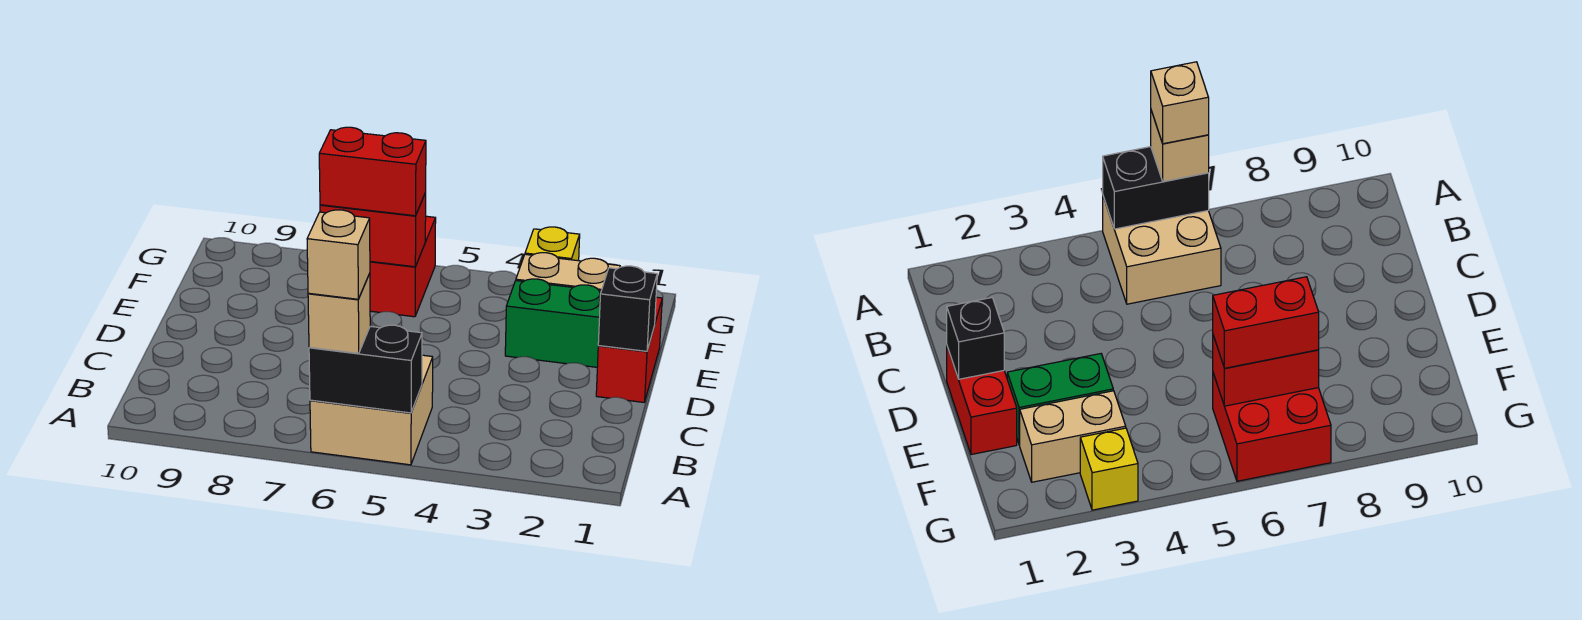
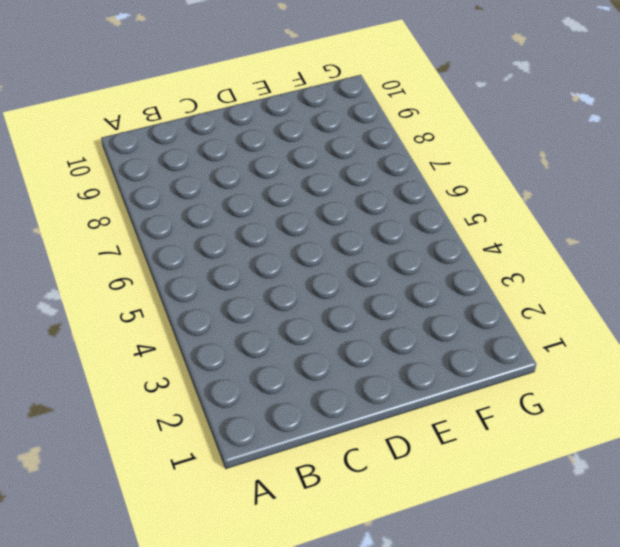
none -> tan 2x2 brick [310,355,433,465]
none -> red 1x2 brick [596,297,662,402]
none -> green 1x2 brick [505,279,601,367]

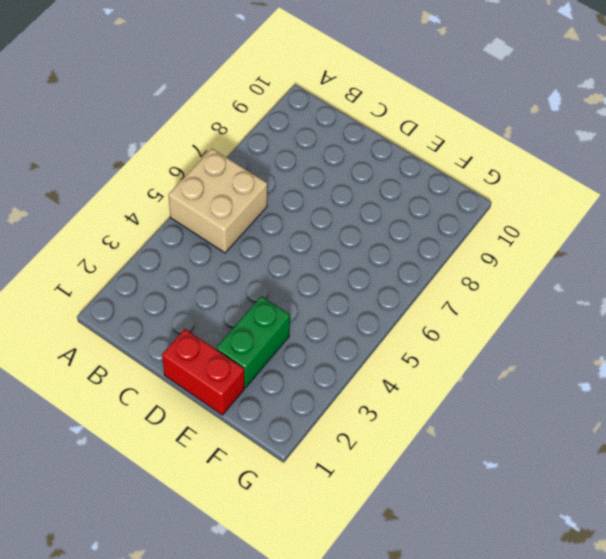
none -> tan 1x2 brick [516,253,620,291]
none -> red 2x2 brick [370,216,436,317]
none -> yellow 1x1 brick [525,227,580,261]

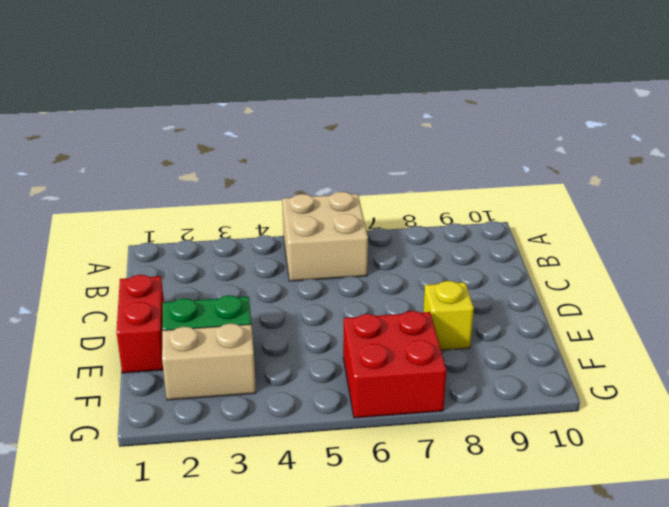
yellow 1x1 brick [423,281,474,350] -> yellow 1x1 brick moved to [525,227,580,261]
none -> black 1x2 brick [309,325,422,413]
none -> black 1x1 brick [598,266,657,351]
none -> red 1x2 brick [320,193,426,267]

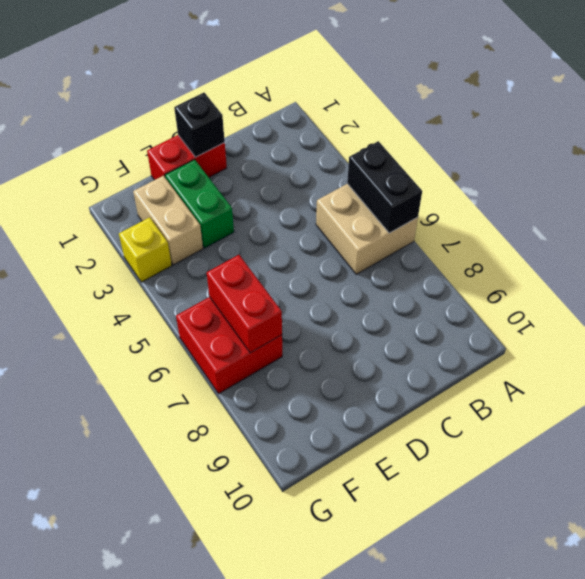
none -> tan 1x1 brick [308,273,370,353]
none -> red 1x2 brick [319,127,426,216]
none -> tan 1x1 brick [307,210,370,299]

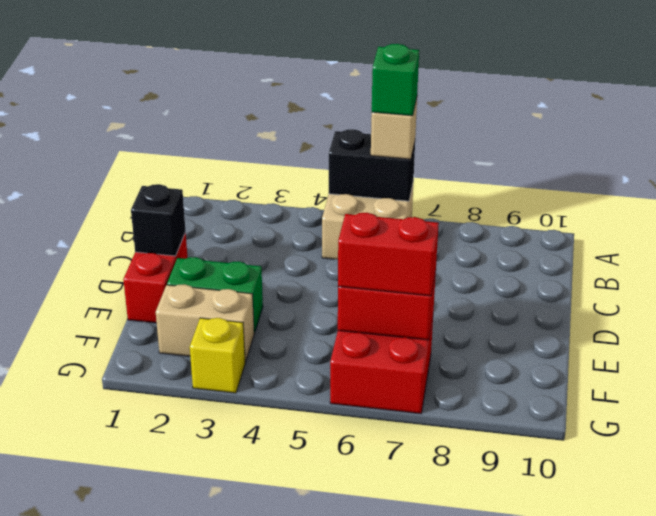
green 1x1 brick [372,44,419,116] -> tan 1x1 brick [307,210,370,299]

